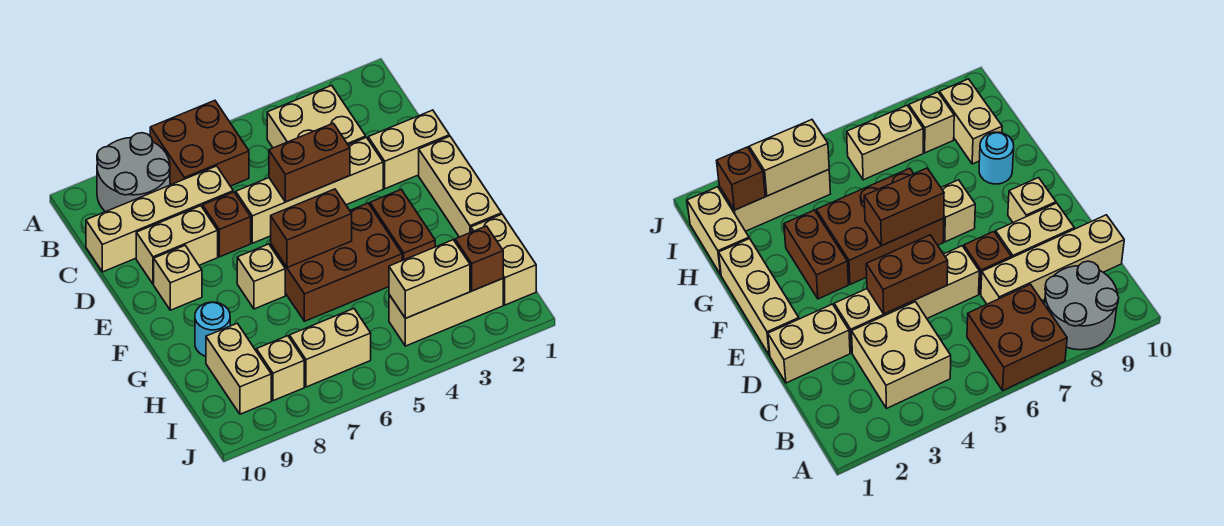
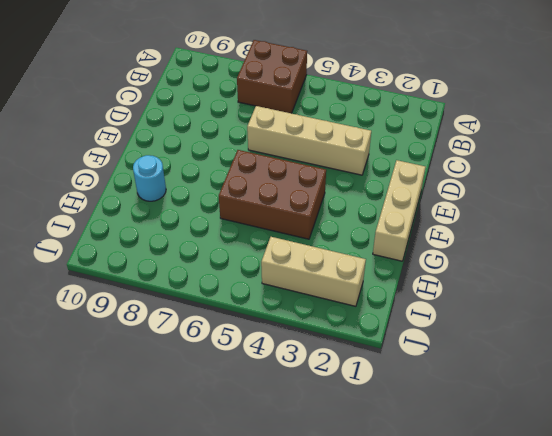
none -> grey 2x2 round brick [97,133,170,212]
none -> tan 2x2 brick [267,85,366,148]
none -> tan 1x4 brick [86,166,233,272]

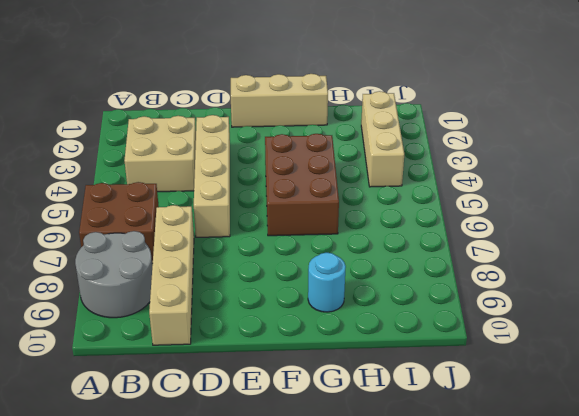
none -> tan 1x2 brick [368,110,449,189]
none -> brown 1x1 brick [203,192,251,257]
none -> tan 1x2 brick [136,206,218,284]

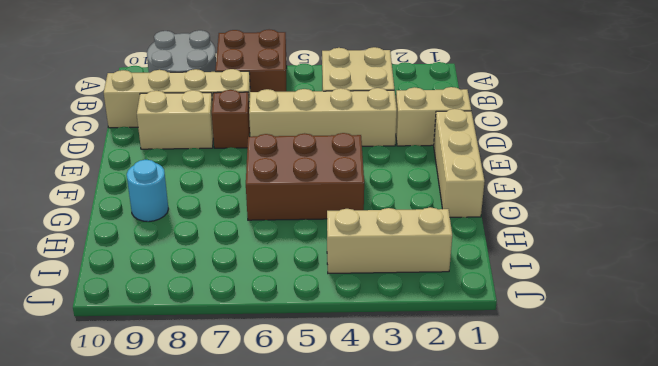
none -> tan 1x1 brick [154,246,202,310]
none -> brown 1x2 brick [370,190,435,260]
none -> tan 1x1 brick [237,244,285,309]

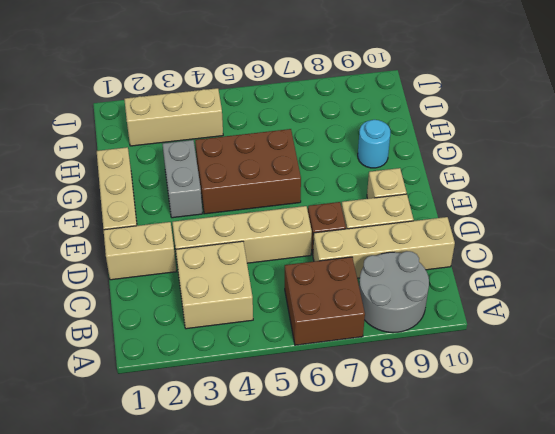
grey 1x2 brick [163,140,203,218] -> brown 1x2 brick [370,190,435,260]
none -> tan 1x1 brick [237,244,285,309]
none -> tan 1x2 brick [471,214,536,305]
none -> tan 1x2 brick [206,323,271,414]

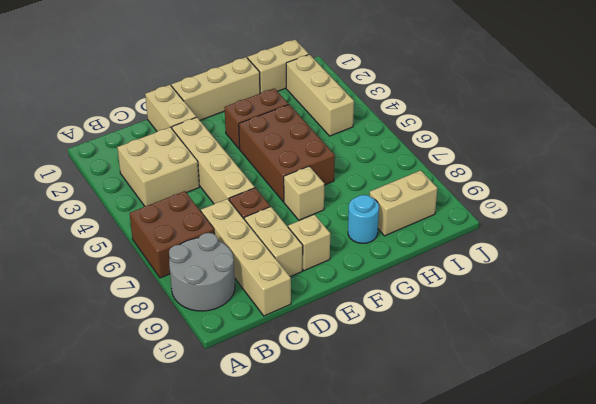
none -> tan 1x2 brick [290,309,371,387]
none -> tan 1x1 brick [256,336,304,401]
none -> brown 1x2 brick [269,123,350,202]

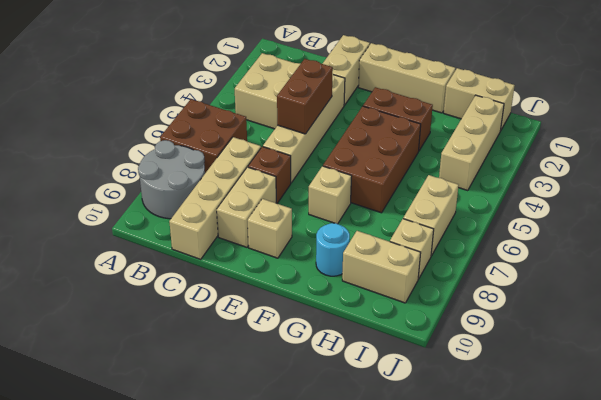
none -> brown 1x2 brick [271,189,352,268]
none -> brown 1x1 brick [455,226,503,291]
none -> tan 1x2 brick [389,240,470,318]

